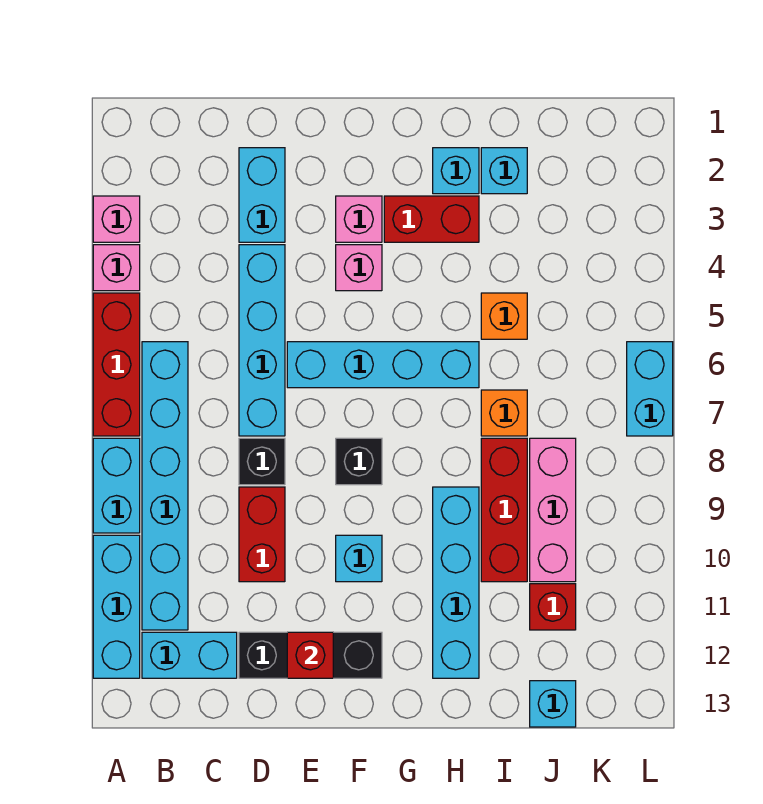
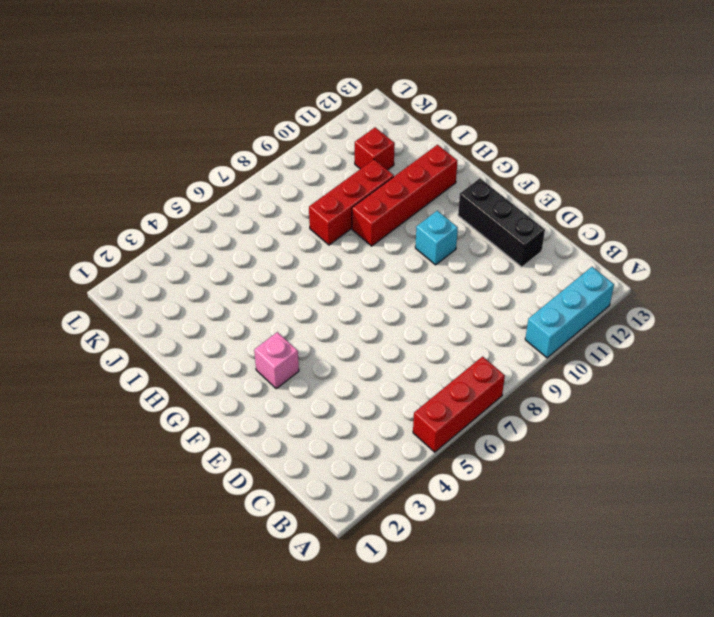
red 1x4 brick [352,145,457,246] -> cyan 1x4 brick [433,487,479,678]
none -> pink 1x1 brick [93,196,140,242]
none -> pink 1x1 brick [93,245,140,291]
none -> cyan 1x2 brick [93,438,140,533]

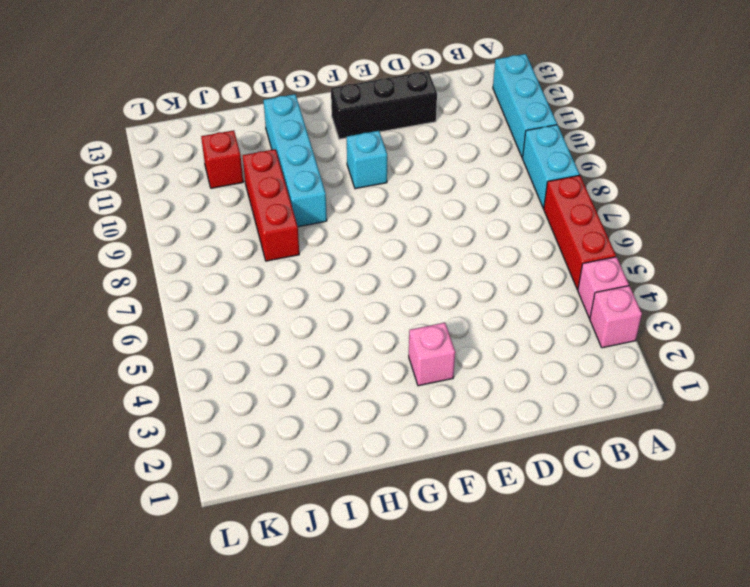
none -> cyan 1x6 brick [142,342,188,630]
none -> cyan 1x2 brick [142,632,237,678]
none -> cyan 1x2 brick [239,148,285,242]

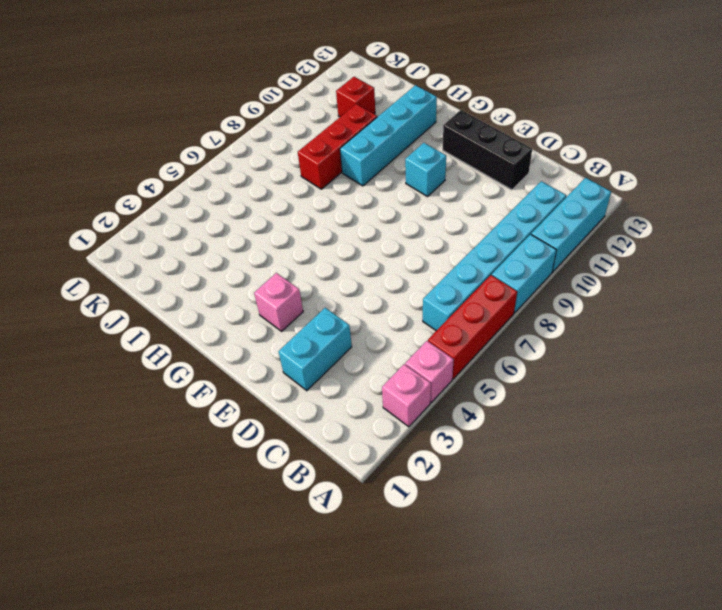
none -> cyan 1x2 brick [142,632,237,678]
none -> cyan 1x4 brick [239,245,285,436]
none -> black 1x1 brick [239,438,285,485]

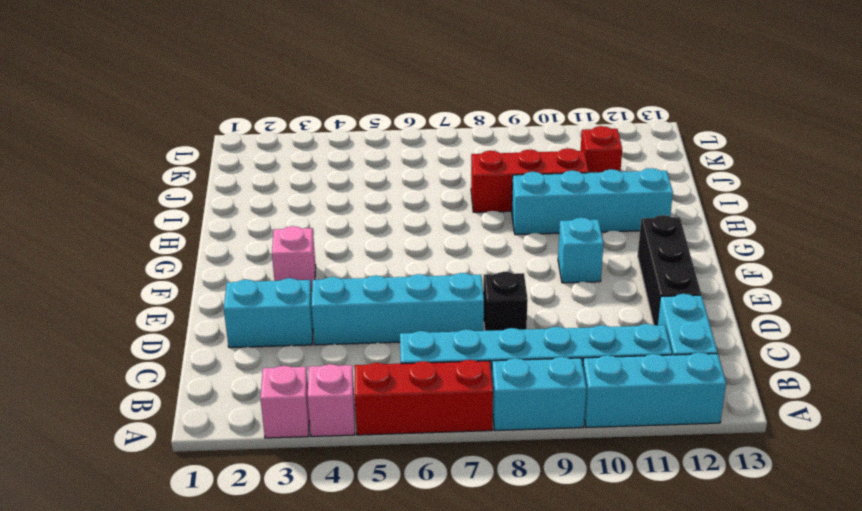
none -> red 1x2 brick [239,487,285,582]
none -> cyan 1x4 brick [287,342,479,388]
none -> pink 1x1 brick [336,245,382,291]

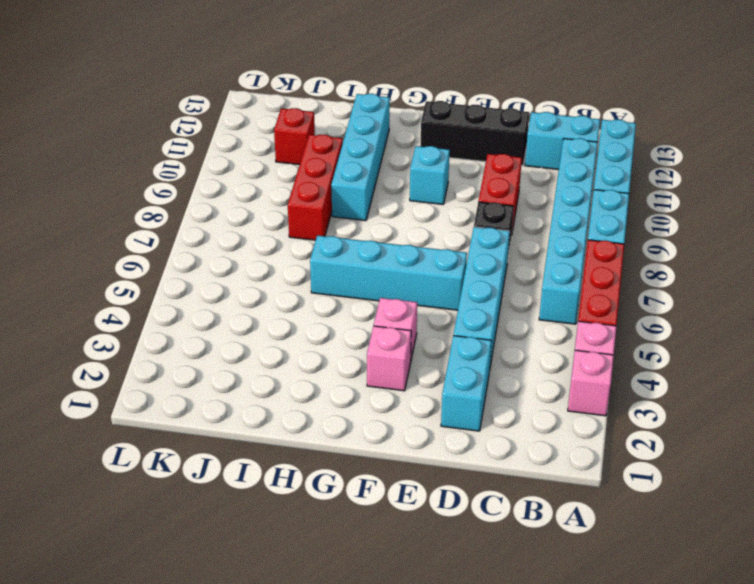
none -> black 1x1 brick [336,438,382,485]
none -> red 1x2 brick [384,196,479,242]
none -> cyan 1x1 brick [433,148,479,194]

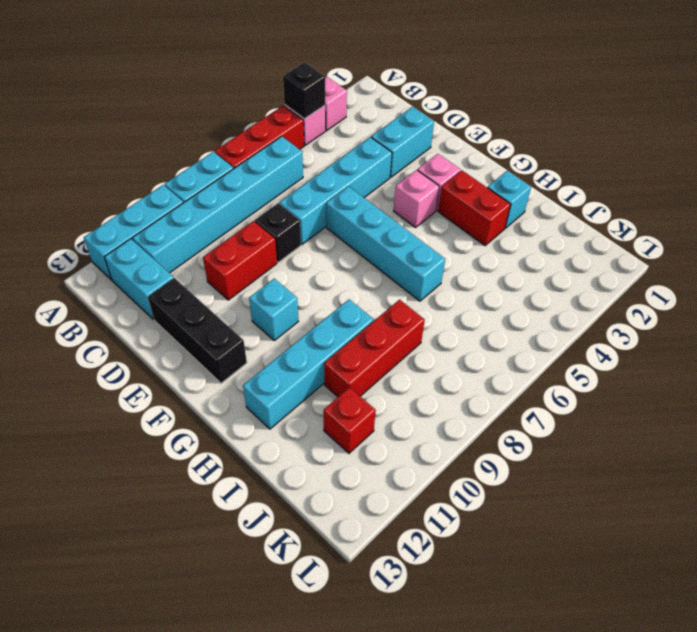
black 1x1 brick [283,62,325,119] -> black 1x1 brick moved to [336,438,382,485]
none -> cyan 1x1 brick [481,148,527,194]
none -> orange 1x1 brick [481,293,527,339]
none -> orange 1x1 brick [481,390,527,436]

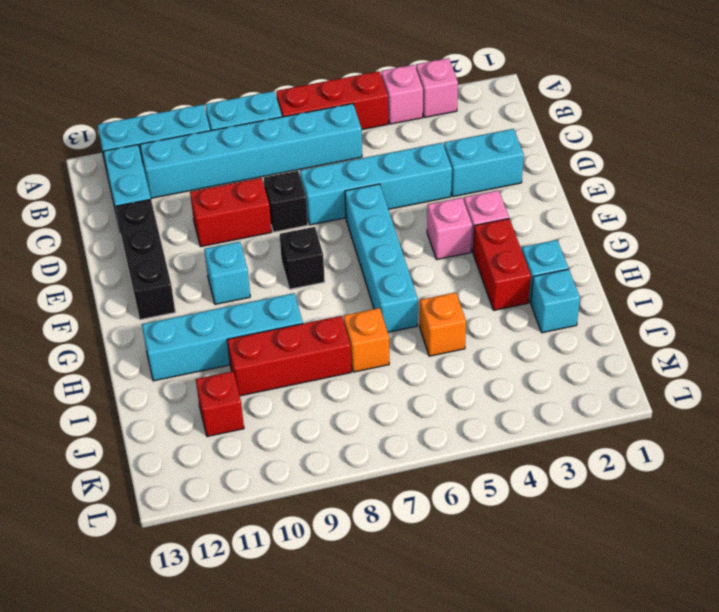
none -> pink 1x3 brick [530,438,576,582]
none -> cyan 1x1 brick [530,681,576,727]
none -> cyan 1x2 brick [627,342,673,436]

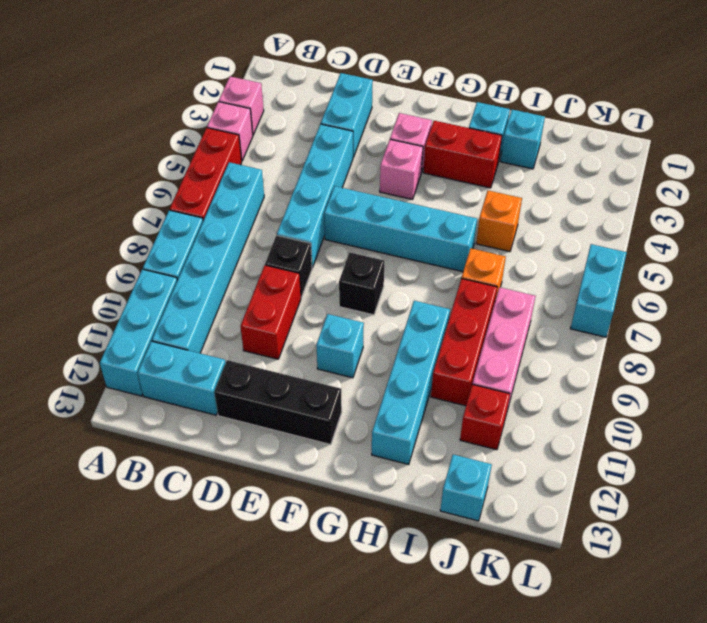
none -> red 1x1 brick [287,632,333,678]

